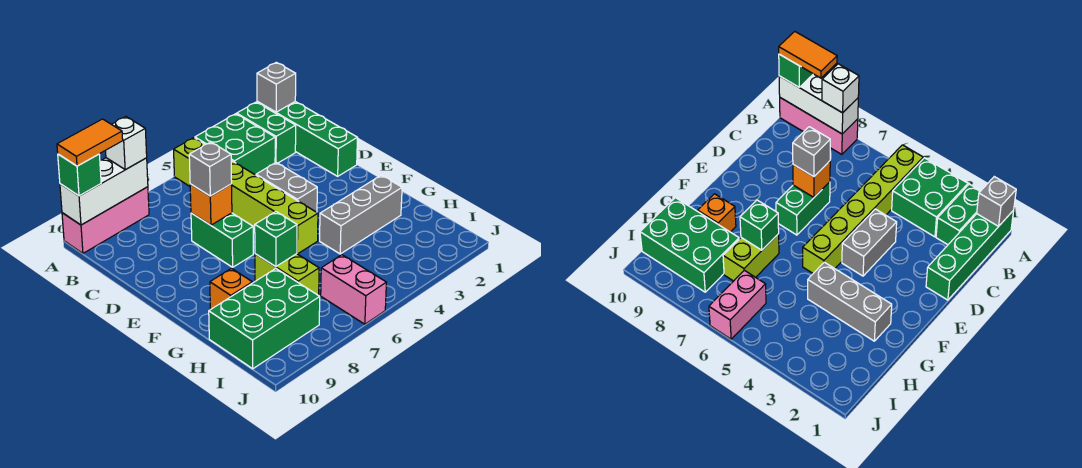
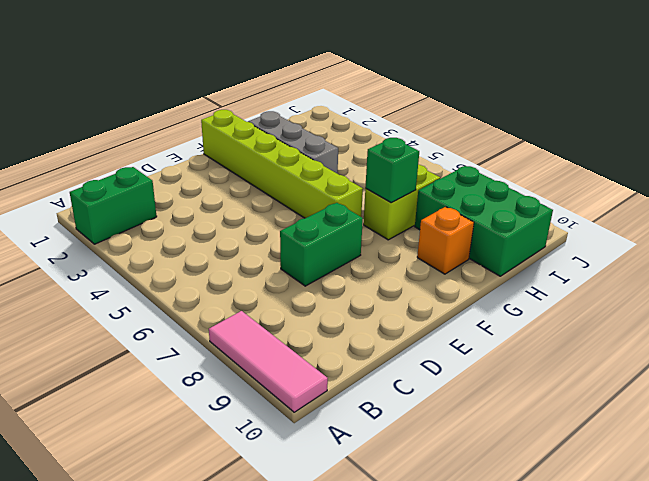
pink 1x3 tile [209,311,328,412] -> pink 1x3 brick [62,187,149,253]
lime 1x6 brick [201,110,363,218] -> lime 1x6 brick turned to [174,138,318,254]
none -> green 1x4 brick [257,102,358,176]
none -> green 2x2 brick [195,114,275,175]
none -> grey 1x2 brick [256,163,317,212]

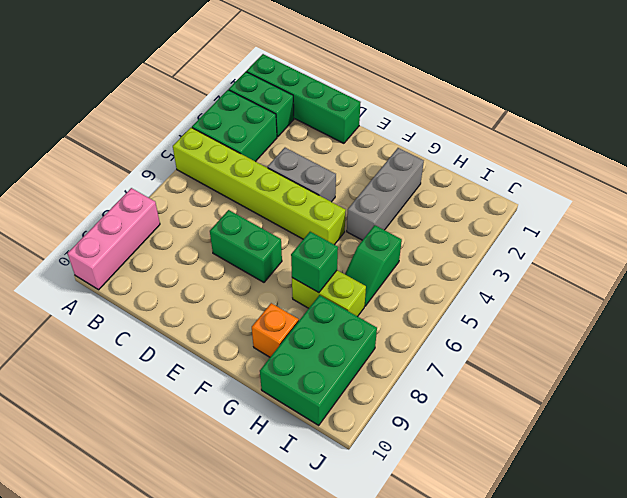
green 1x2 slope [345,225,402,306] -> none
none -> pink 1x2 brick [321,255,386,324]
none -> grey 1x1 brick [257,62,296,112]
none -> white 1x3 brick [60,158,148,225]

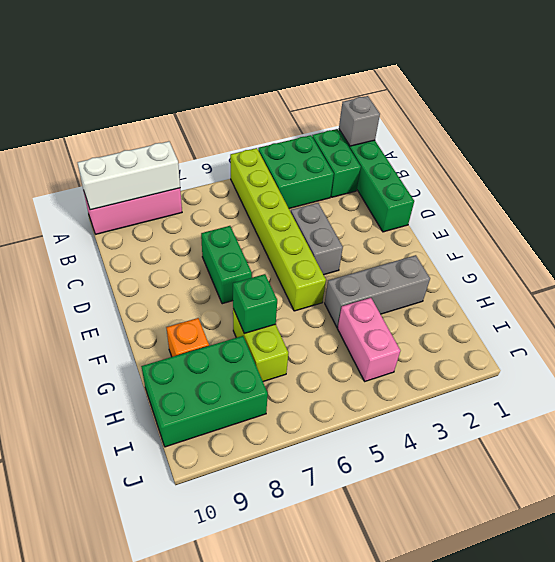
pink 1x2 brick [338,298,400,381] -> pink 1x2 brick moved to [321,255,386,324]
none -> orange 1x1 brick [190,184,232,225]
none -> white 1x1 brick [106,117,147,170]
none -> green 1x1 brick [58,154,101,196]

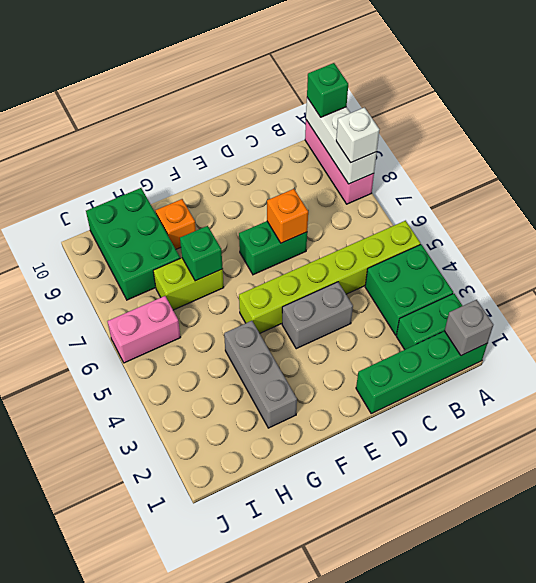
none -> grey 1x1 brick [189,142,232,196]
none -> orange 1x2 tile [57,119,123,166]

